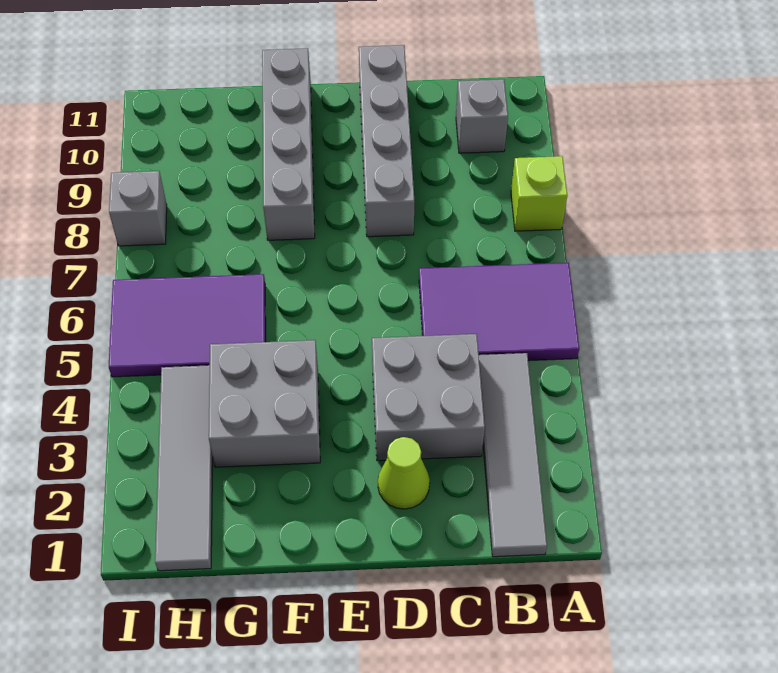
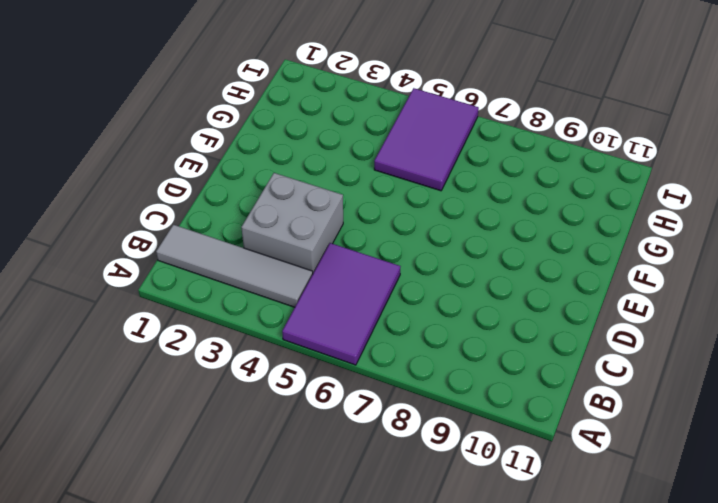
none -> lime 1x1 brick [511,156,567,231]
none -> grey 1x1 brick [456,79,508,153]
none -> lime 1x1 cone [378,437,430,509]

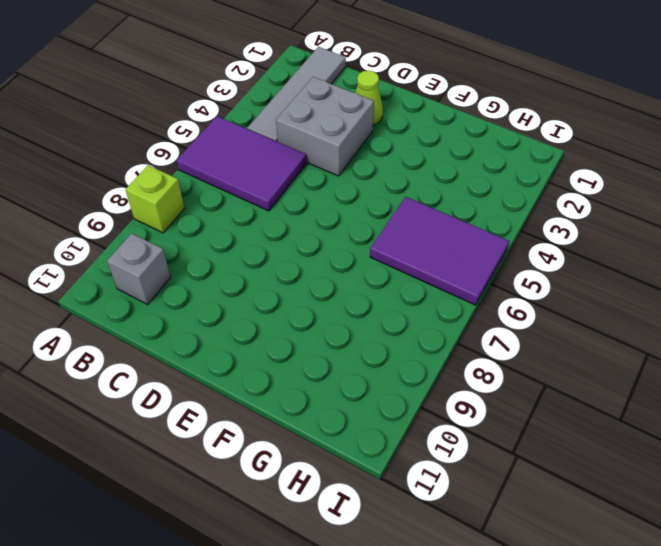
none -> grey 1x4 brick [359,45,415,237]
none -> grey 2x2 brick [209,340,320,467]
none -> grey 1x4 brick [262,48,315,240]

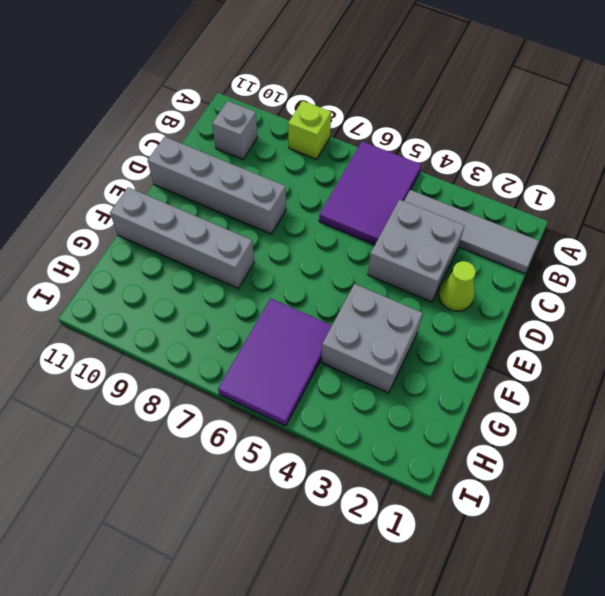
none -> grey 1x4 tile [155,365,213,571]
none -> grey 1x1 brick [109,171,167,246]

